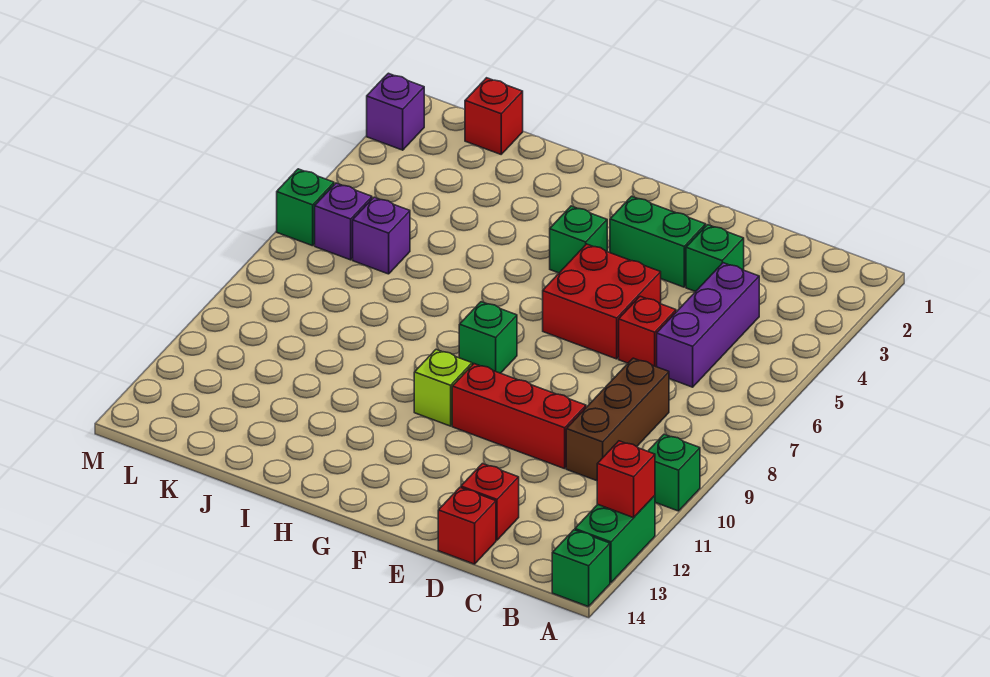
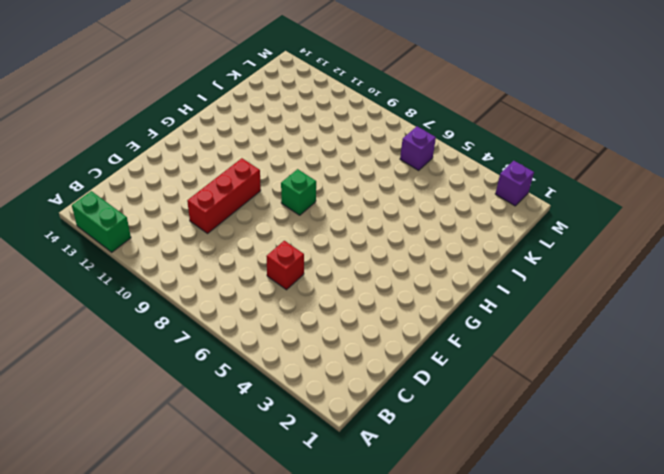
none -> green 1x1 brick [648,434,700,511]
none -> green 1x1 brick [552,530,610,607]
none -> purple 1x3 brick [657,263,759,387]

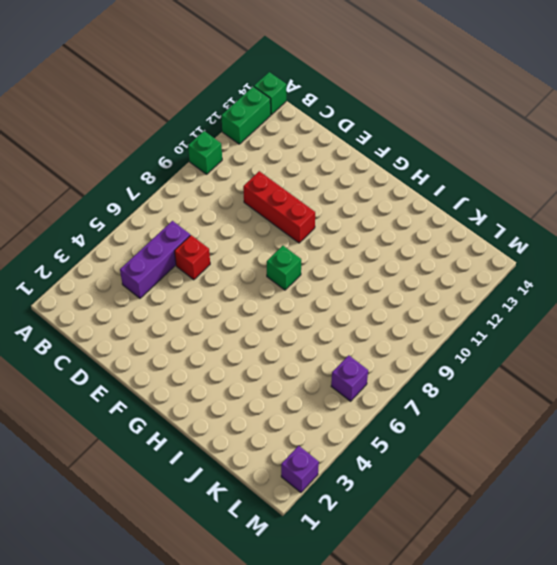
none -> brown 1x3 brick [566,358,669,481]
none -> green 1x1 brick [686,225,744,292]
none -> red 1x1 brick [461,464,519,540]

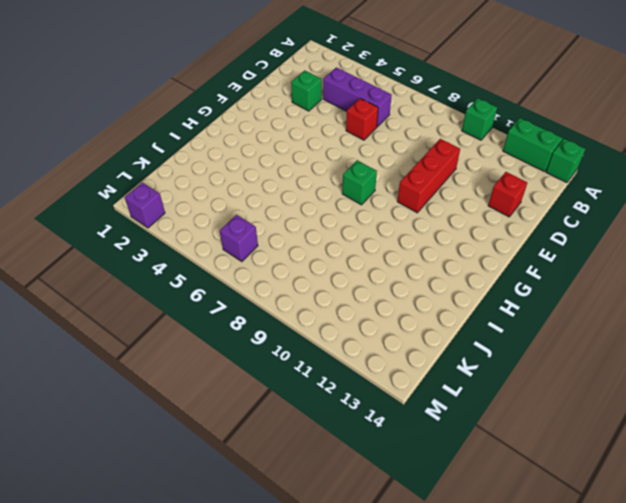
none -> brown 1x3 brick [566,358,669,481]
none -> red 1x1 brick [438,488,496,564]
none -> green 1x2 brick [610,196,706,287]

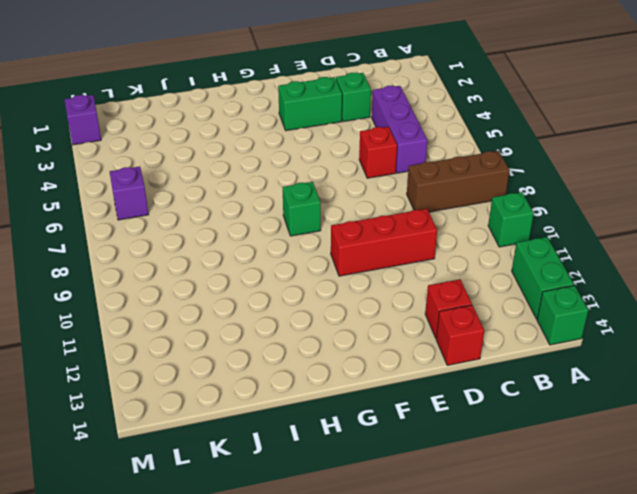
brown 1x3 brick [407,151,510,212] -> brown 1x3 brick turned to [566,358,669,481]
none -> red 2x2 brick [543,244,661,359]
none -> green 1x1 brick [550,206,607,273]
none -> lime 1x1 brick [414,349,472,426]

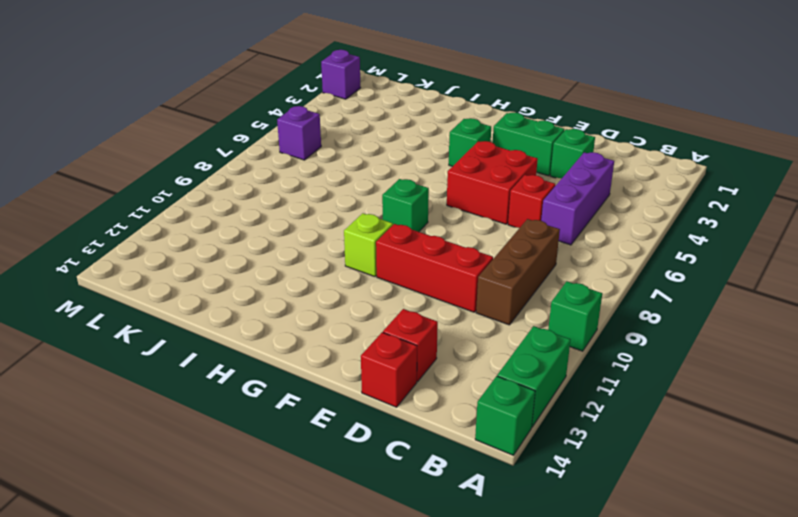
none -> red 1x1 brick [465,78,523,154]
none -> purple 1x1 brick [353,197,410,274]
none -> green 1x1 brick [277,169,334,246]

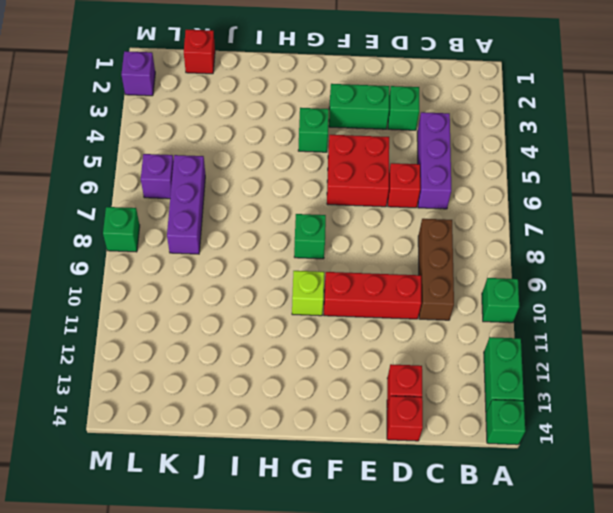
purple 1x3 brick [167,155,205,254] -> purple 1x1 brick [353,197,410,274]
green 1x1 brick [103,207,140,252] -> green 1x1 brick moved to [277,169,334,246]
none -> red 1x1 brick [597,441,655,518]

